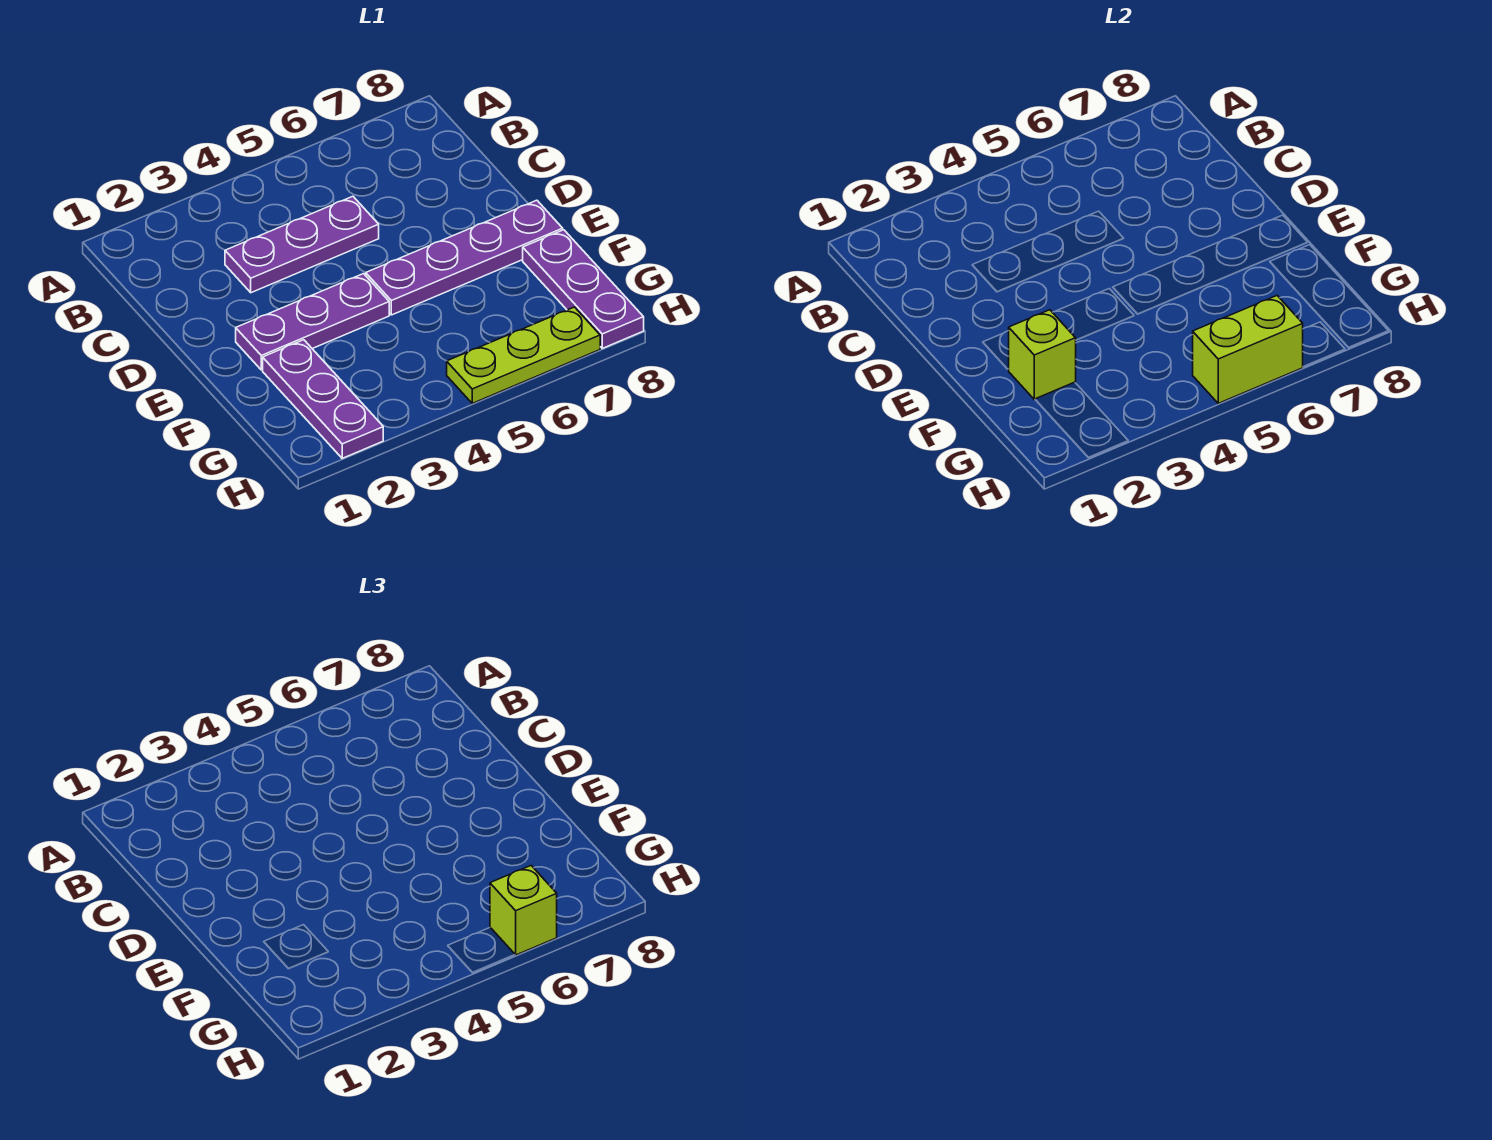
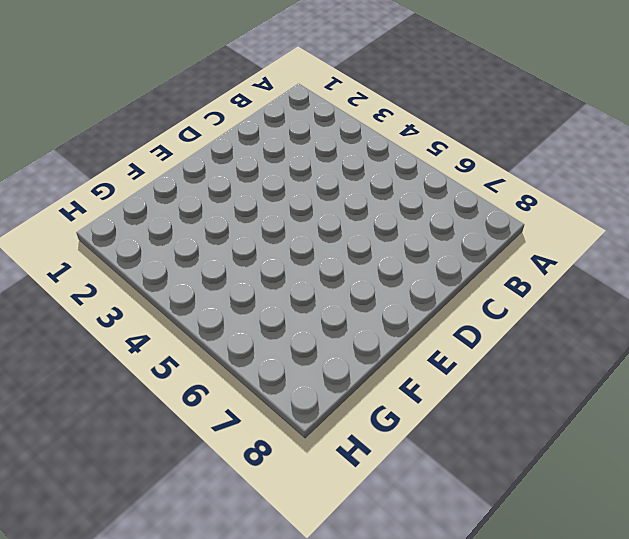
none -> purple 1x3 plate [225,196,379,293]
none -> purple 1x3 plate [236,274,389,370]

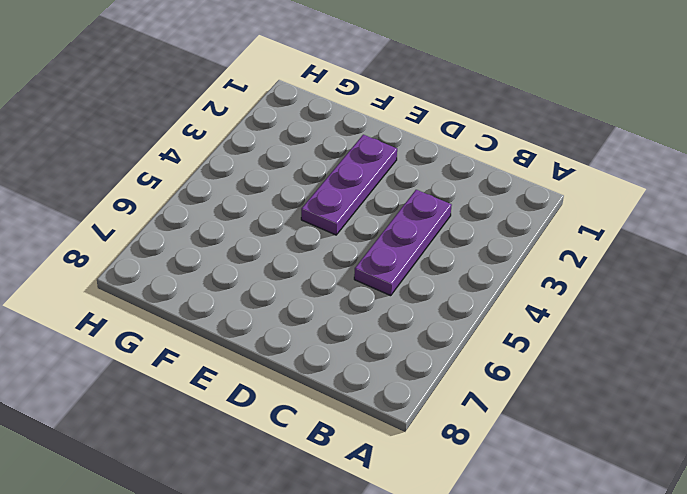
none -> purple 1x4 plate [366,200,563,315]
none -> purple 1x3 plate [263,340,383,458]

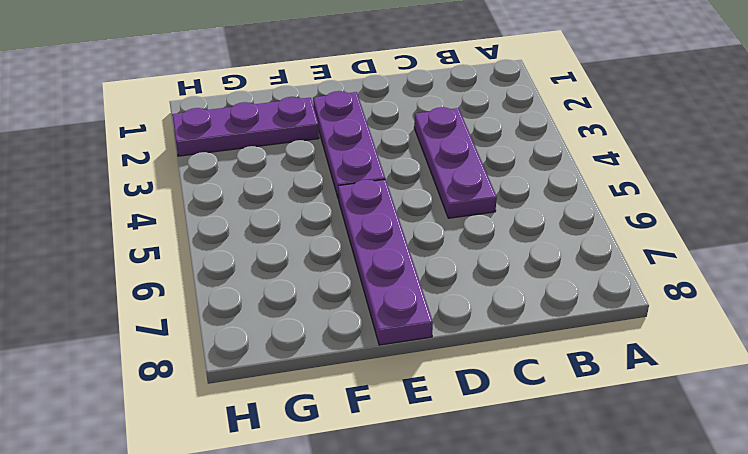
none -> purple 1x3 plate [523,230,644,348]
none -> lime 1x3 plate [447,307,600,403]

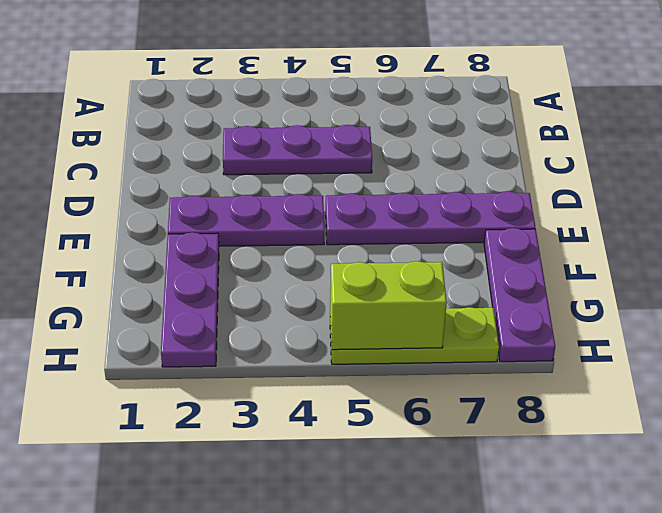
none -> lime 1x1 brick [1009,310,1076,399]
none -> lime 1x1 brick [490,866,557,955]

